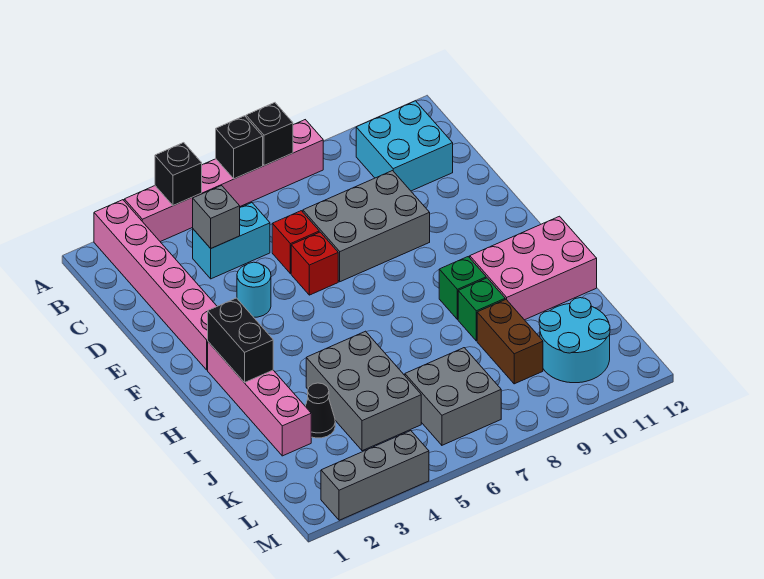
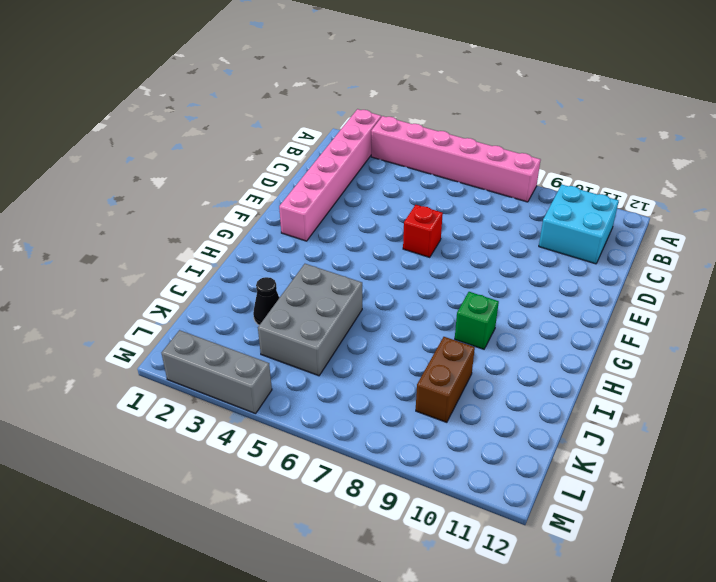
none -> cyan 1x2 brick [193,203,270,279]
none -> red 1x1 brick [272,211,319,274]
none -> grey 2x3 brick [303,171,430,282]

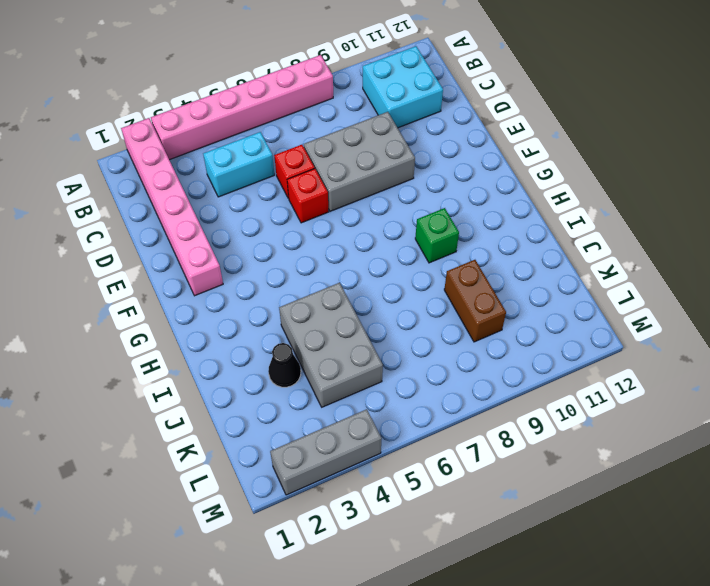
none -> cyan 1x1 round brick [237,262,271,317]
none -> pink 1x4 brick [208,342,311,456]
none -> pink 2x3 brick [470,216,597,320]

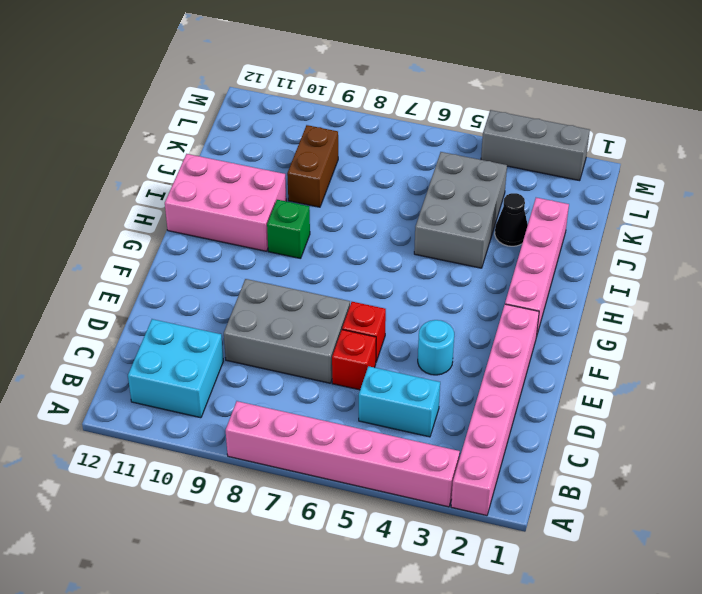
none -> green 1x1 brick [458,278,505,341]
none -> grey 2x2 brick [405,348,501,445]
none -> cyan 2x2 round brick [539,298,610,383]

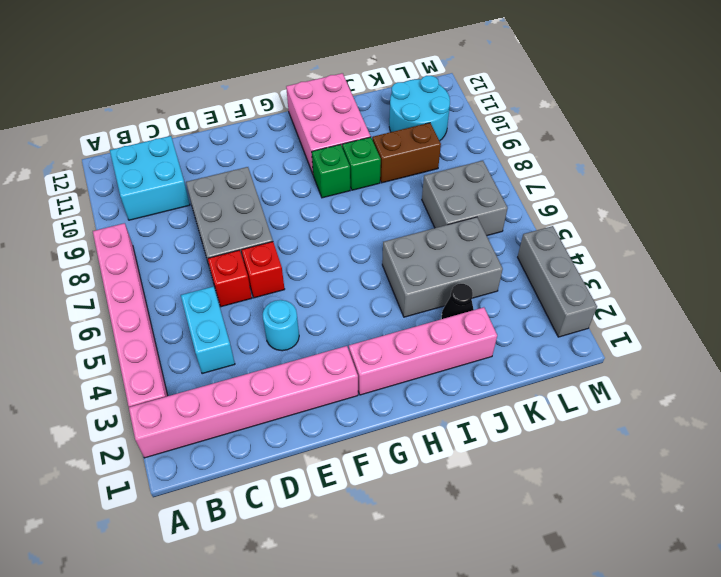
none -> black 1x1 brick [155,143,202,206]
none -> black 1x1 brick [216,116,263,179]
none -> black 1x1 brick [246,103,293,166]

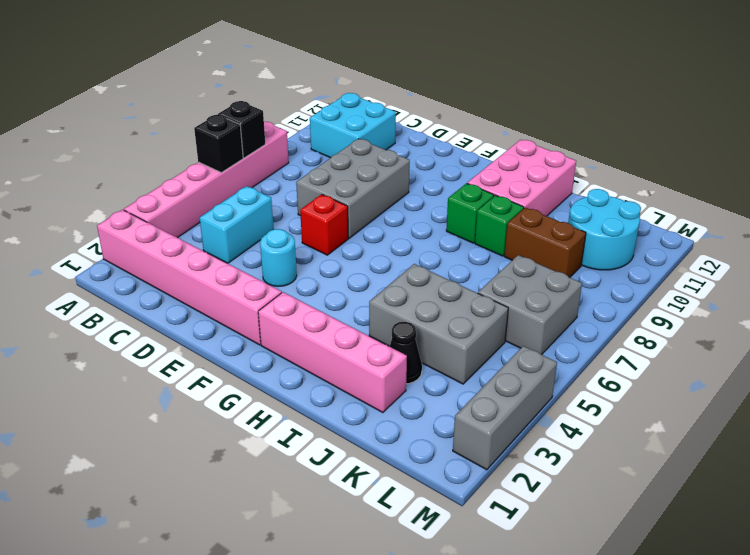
none -> red 1x1 brick [272,211,319,274]
none -> black 1x1 brick [155,143,202,206]
none -> grey 1x1 brick [193,186,240,248]

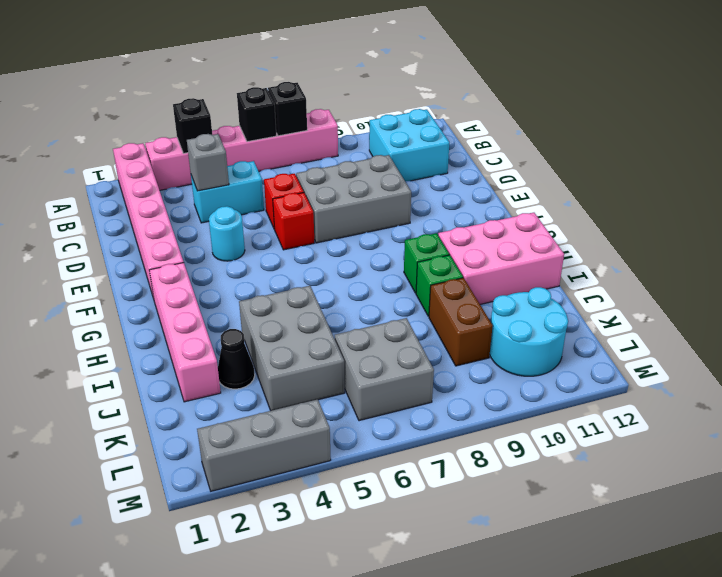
none -> black 1x2 brick [208,298,273,383]

